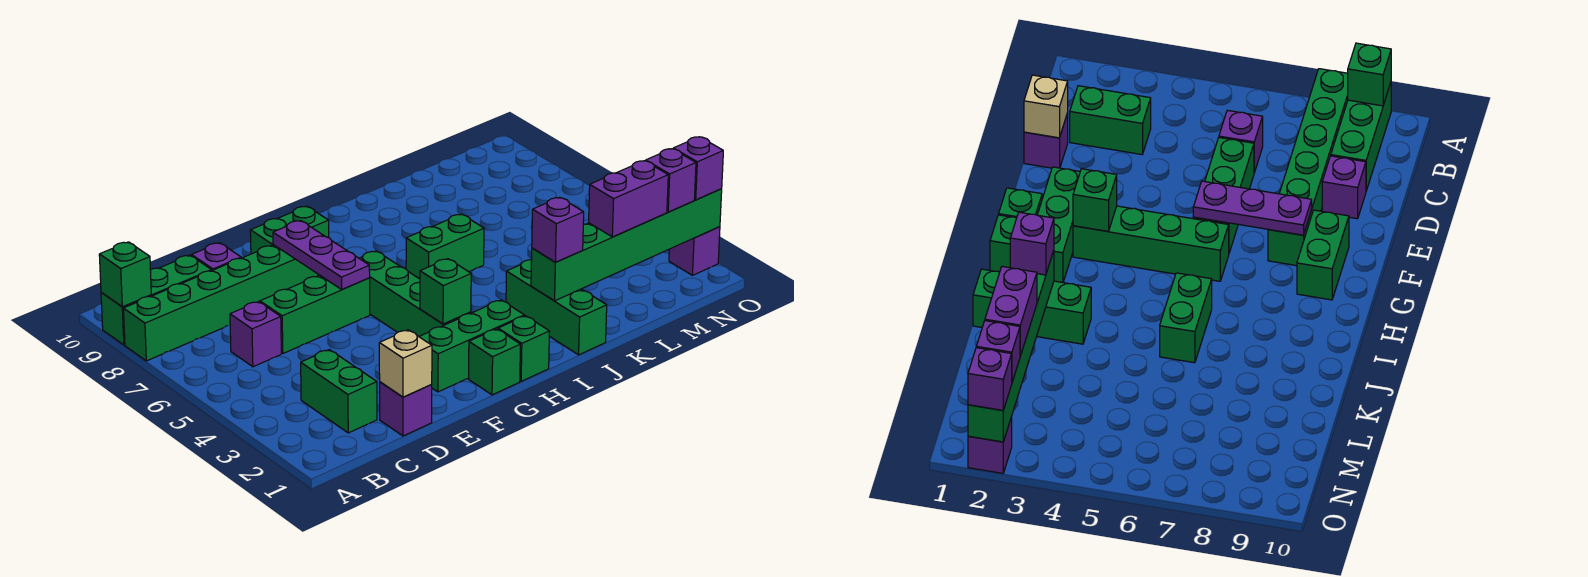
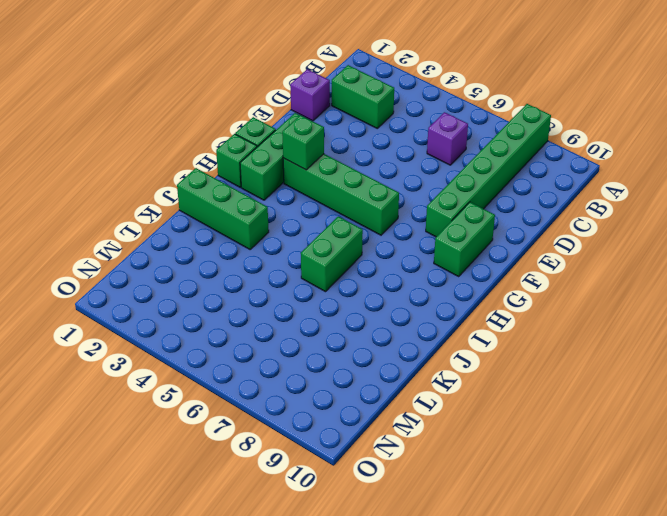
none -> green 1x3 brick [101,255,212,345]
none -> green 1x3 brick [260,275,370,353]
none -> purple 1x1 brick [192,243,241,270]

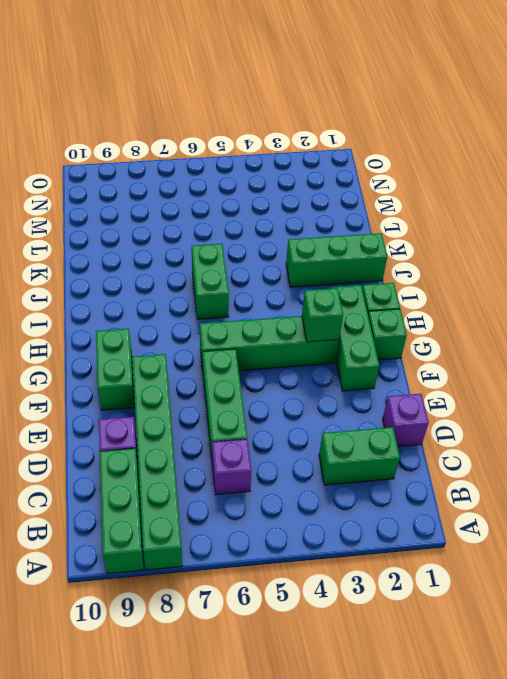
none -> purple 1x1 brick [669,227,720,275]
none -> green 1x1 brick [99,242,151,307]
none -> tan 1x1 brick [379,330,432,397]

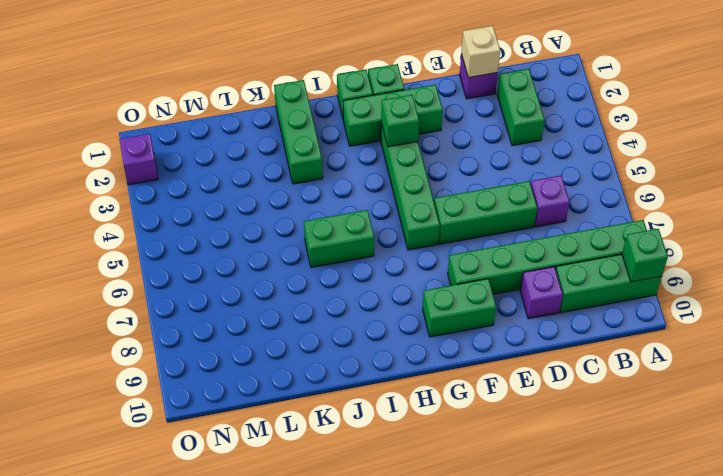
none -> purple 1x3 plate [273,221,370,289]
none -> green 1x6 brick [531,189,722,301]
none -> purple 1x1 brick [532,197,584,262]

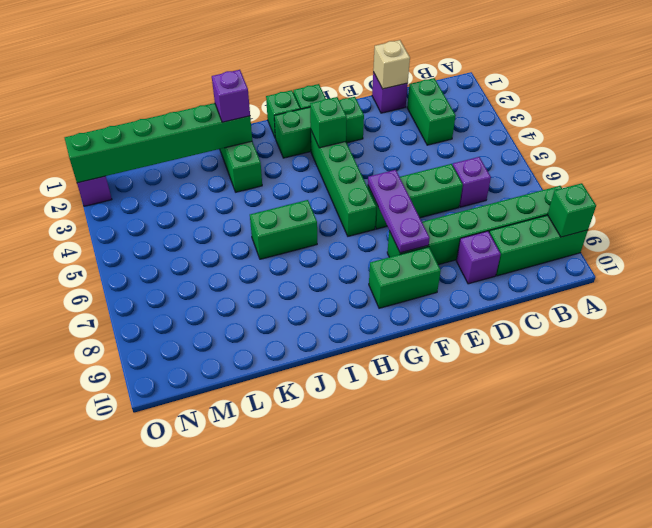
none -> purple 1x2 brick [589,161,668,237]
none -> purple 1x1 brick [646,149,696,212]
none -> purple 1x1 brick [673,137,723,200]

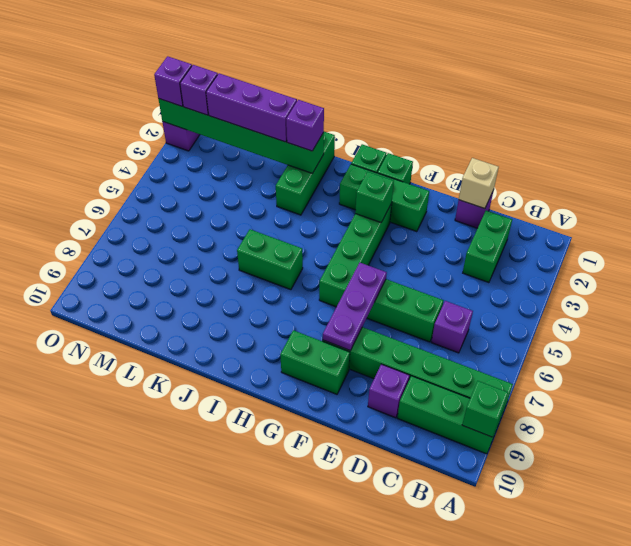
purple 1x3 brick [206,73,297,142] -> purple 1x2 brick [589,161,668,237]

